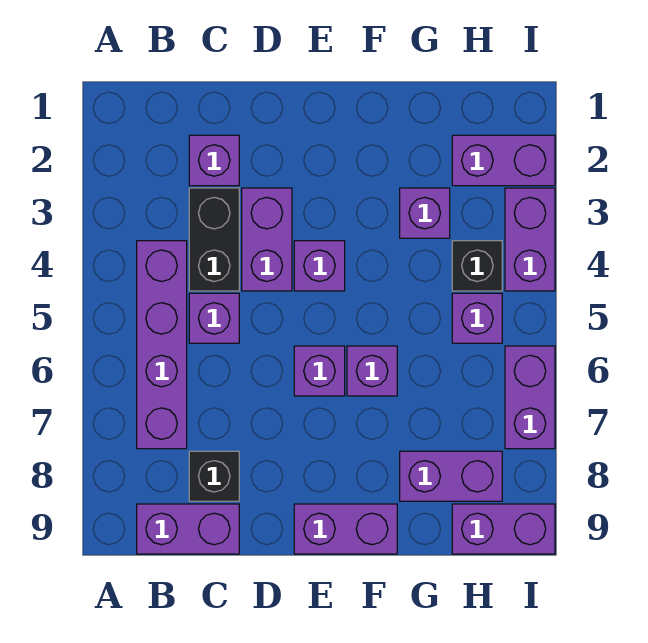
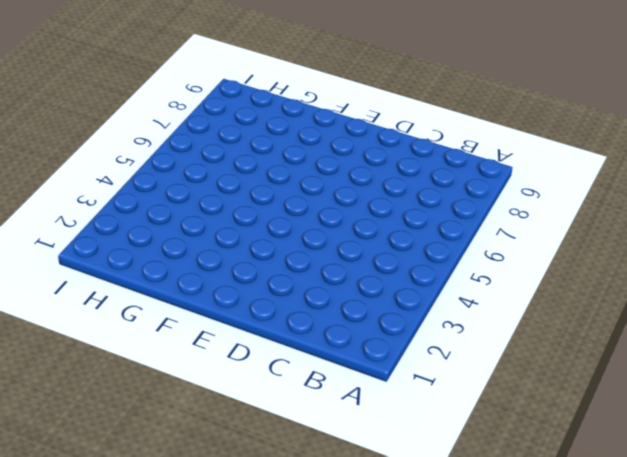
none -> purple 1x4 brick [137,241,187,449]
none -> purple 1x2 brick [137,504,239,554]
none -> purple 1x1 brick [189,135,239,186]

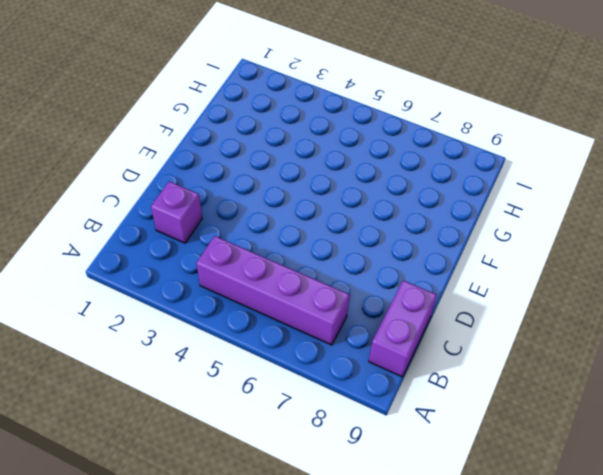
none -> black 1x2 brick [189,188,239,291]
none -> purple 1x1 brick [189,293,239,343]
none -> black 1x1 brick [189,451,239,501]

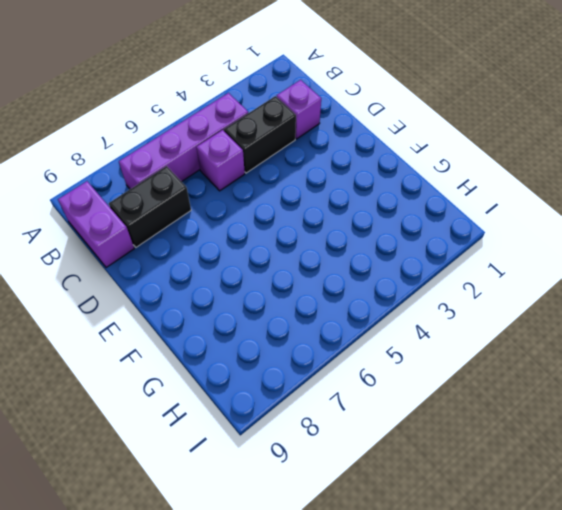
black 1x2 brick [109,166,191,247] -> black 1x1 brick [189,451,239,501]
none -> purple 1x2 brick [242,188,292,291]
none -> purple 1x1 brick [294,241,345,291]
none -> purple 1x1 brick [294,346,345,396]

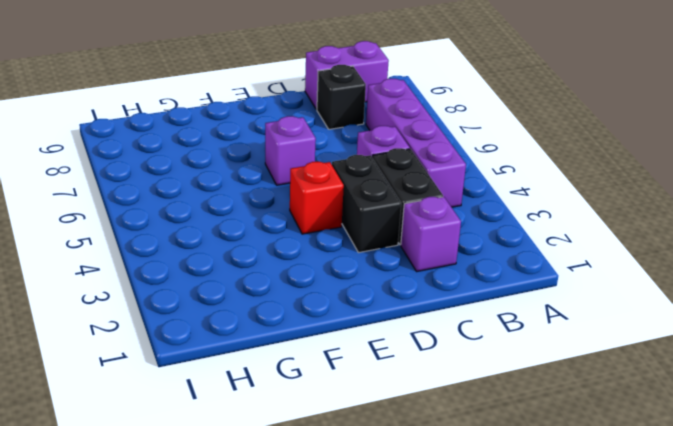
black 1x2 brick [332,155,401,253] -> purple 1x2 brick [242,188,292,291]
red 1x1 brick [290,162,344,234] -> purple 1x1 brick [294,241,345,291]
none -> purple 1x2 brick [294,504,397,554]
none -> purple 1x1 brick [347,346,397,396]
none -> purple 1x1 brick [400,188,450,238]

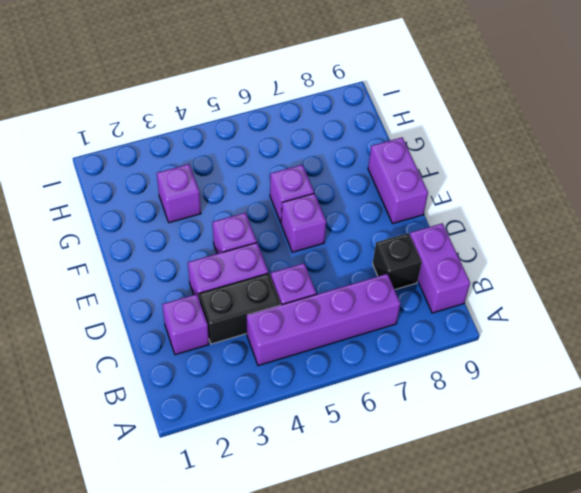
none -> purple 1x2 brick [400,451,502,501]
none -> purple 1x2 brick [452,135,555,186]
none -> black 1x1 brick [452,241,502,291]

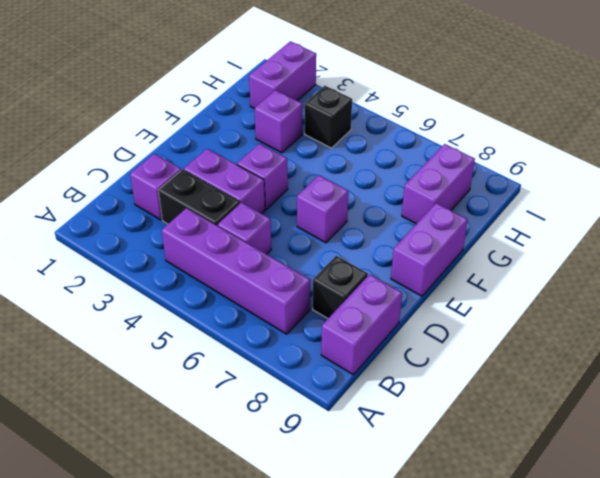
none -> purple 1x1 brick [347,346,397,396]
none -> purple 1x1 brick [452,293,502,343]
none -> purple 1x2 brick [452,504,555,554]

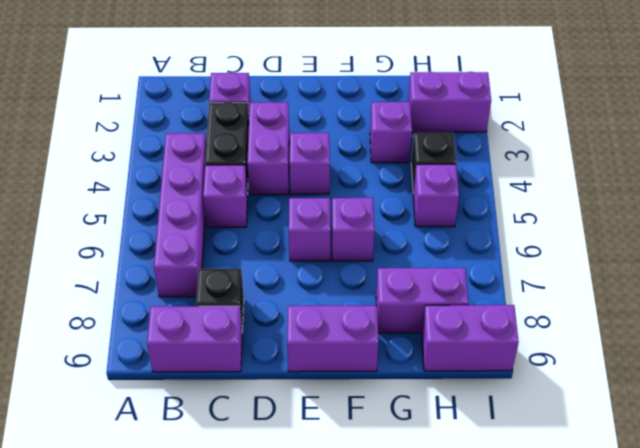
none -> purple 1x2 brick [505,188,555,291]
none -> purple 1x2 brick [505,346,555,449]

